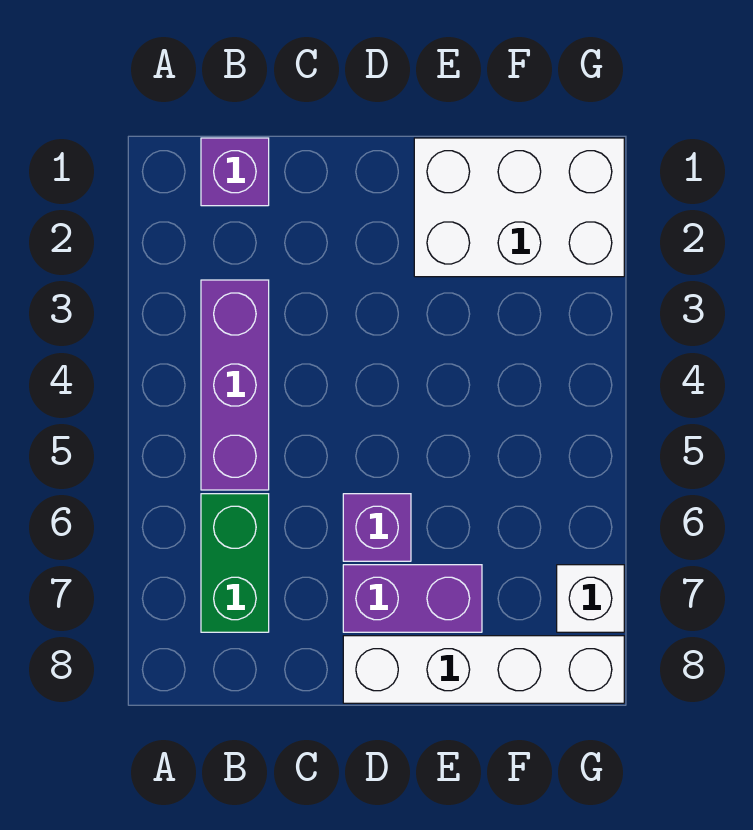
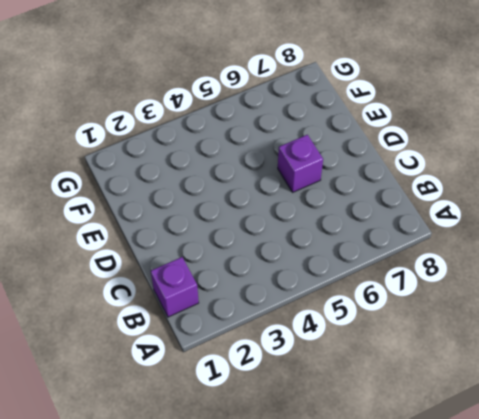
none -> purple 1x3 brick [201,280,269,490]
none -> green 1x2 brick [201,494,269,632]

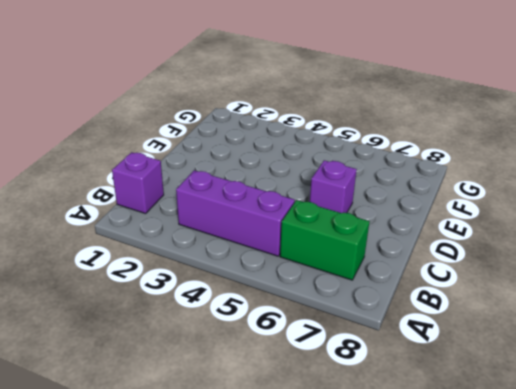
none -> purple 1x2 brick [343,565,482,632]
none -> white 1x4 brick [343,636,624,703]

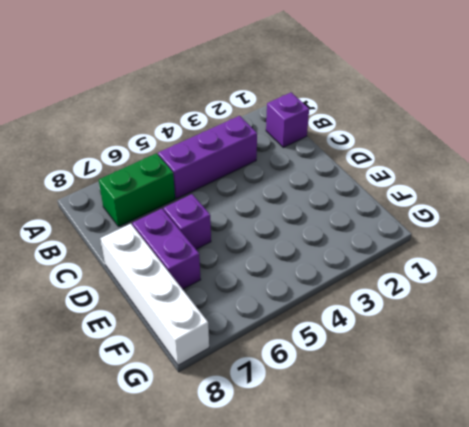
none -> white 2x3 brick [414,138,624,277]
none -> white 1x1 brick [557,565,624,632]

